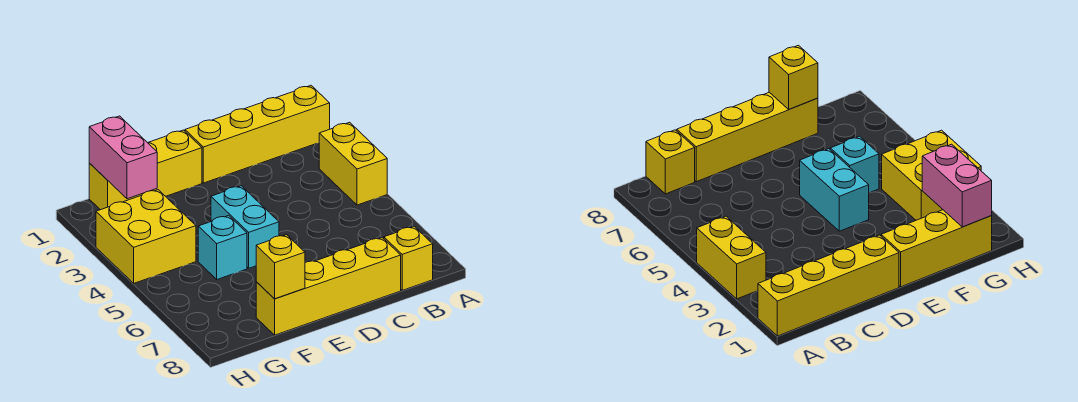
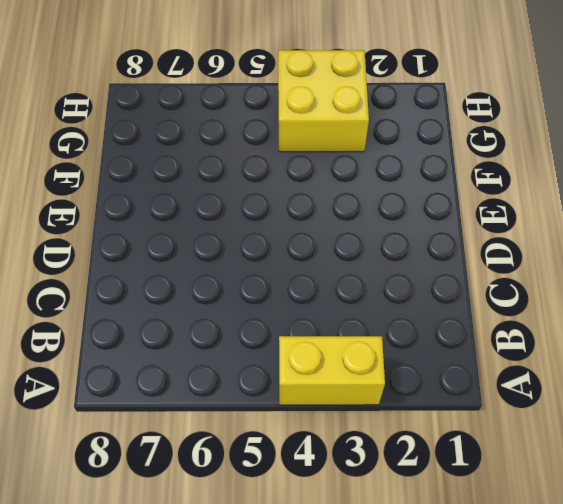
none -> yellow 1x4 brick [185,86,330,183]
none -> yellow 1x1 brick [384,226,433,290]

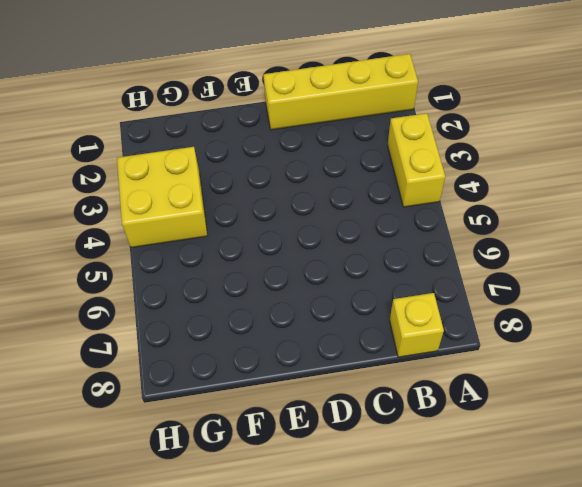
none -> yellow 1x4 brick [256,238,401,335]
none -> yellow 1x3 brick [89,130,202,210]

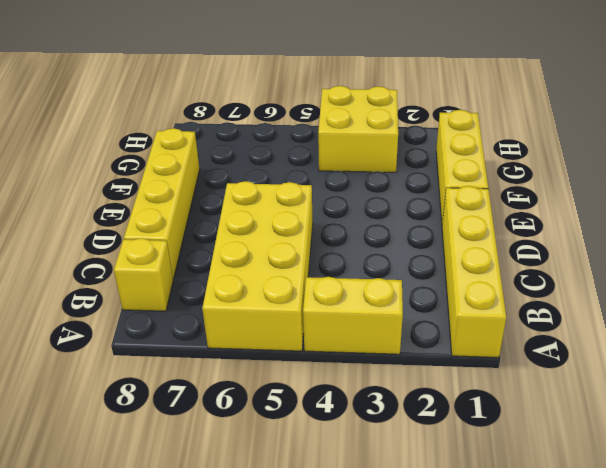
yellow 2x4 brick [202,181,313,351] -> none
none -> cyan 1x2 brick [211,186,279,268]
none -> cyan 1x1 brick [198,215,247,279]

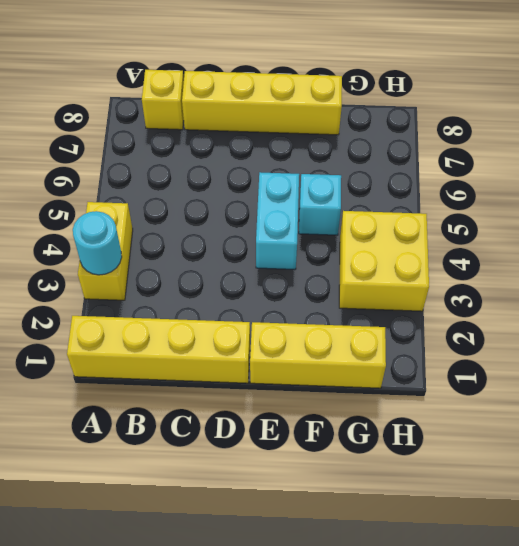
cyan 1x1 round brick [73,211,122,275] -> none
none -> yellow 1x1 brick [256,235,305,299]
none -> pink 1x2 brick [89,116,157,199]

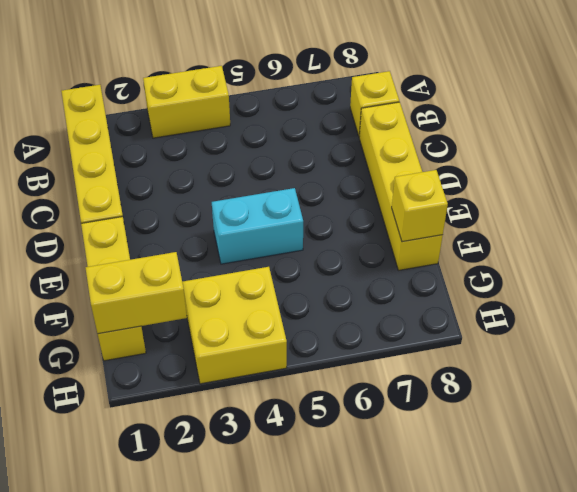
yellow 1x2 brick [86,252,187,334] -> pink 1x2 brick [89,116,157,199]
none -> cyan 1x1 brick [198,215,247,279]

